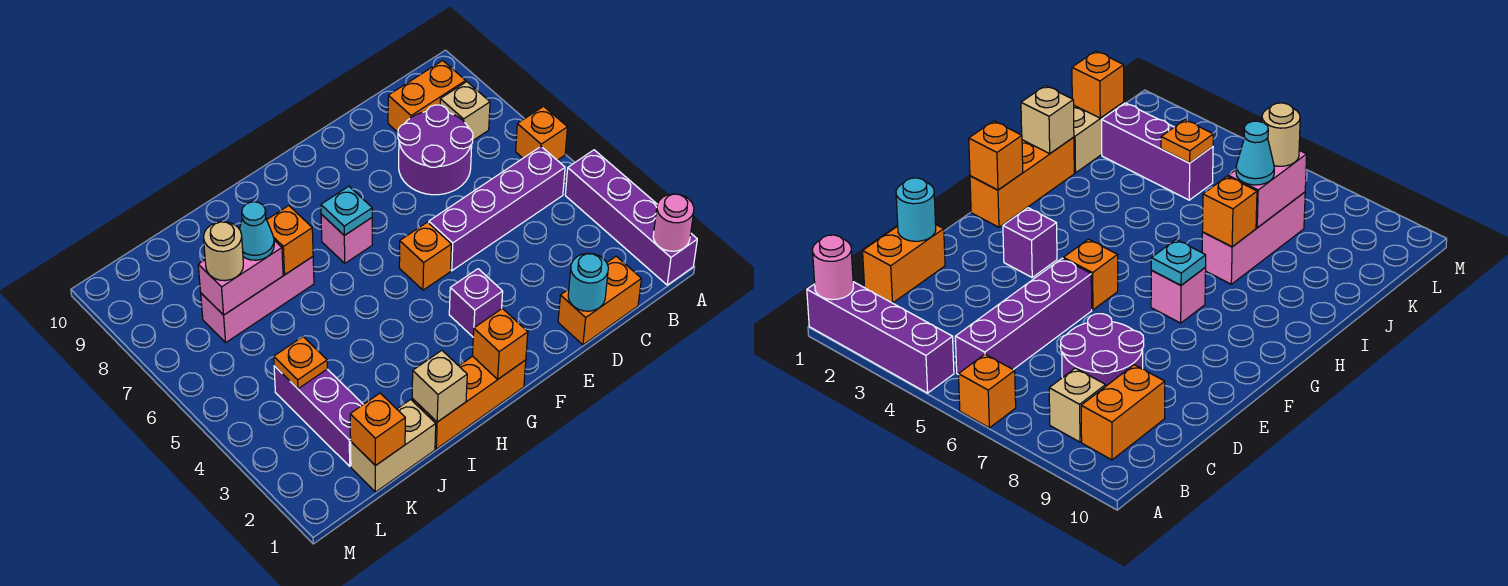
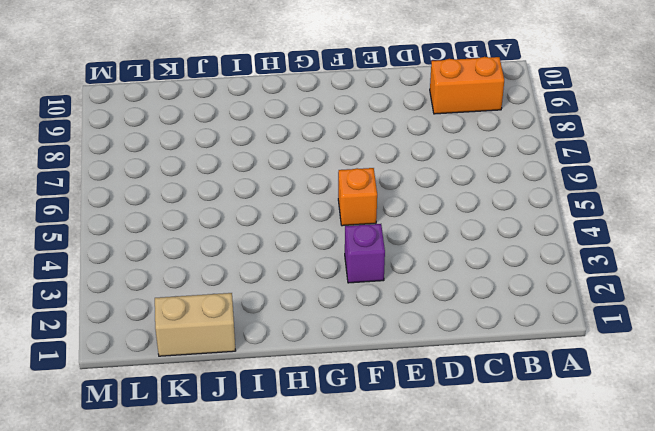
none -> purple 1x4 brick [565,150,697,285]
none -> orange 1x1 brick [516,106,567,160]
none -> purple 1x4 brick [429,147,565,271]

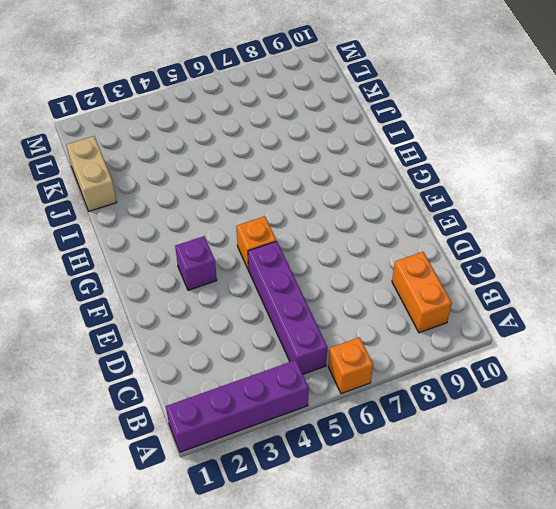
none -> tan 1x1 brick [440,82,490,140]
none -> orange 1x2 brick [558,256,641,345]
none -> purple 2x2 round brick [398,105,473,195]

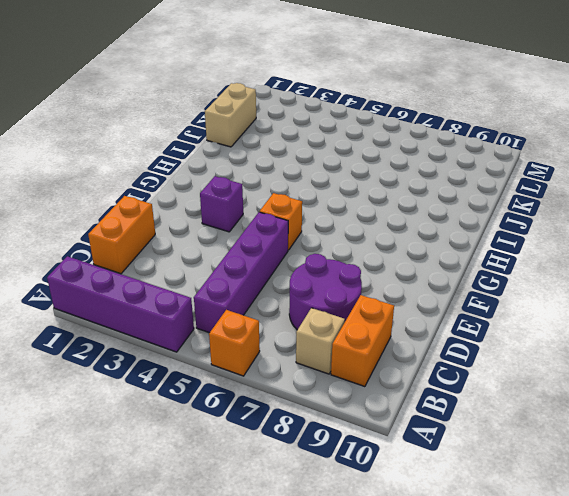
none -> orange 1x3 brick [412,356,526,449]
none -> pink 1x1 brick [321,214,372,263]
none -> pink 1x3 brick [201,257,314,342]

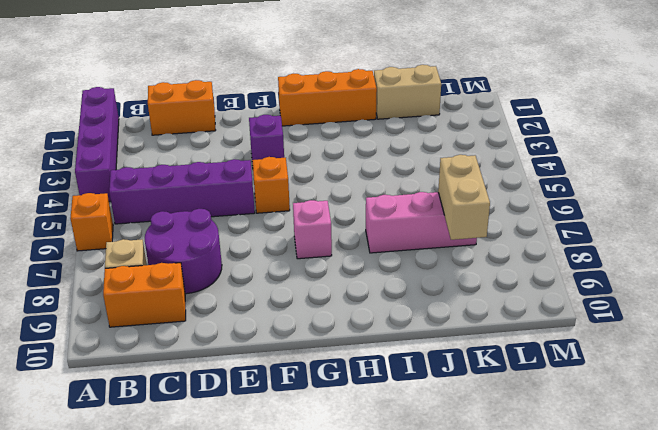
tan 1x2 brick [438,155,490,240] -> pink 1x2 brick [198,240,283,315]
none -> purple 1x3 brick [274,366,363,466]
none -> pink 1x1 round brick [653,194,694,251]
none -> cyan 1x1 round brick [568,253,608,311]

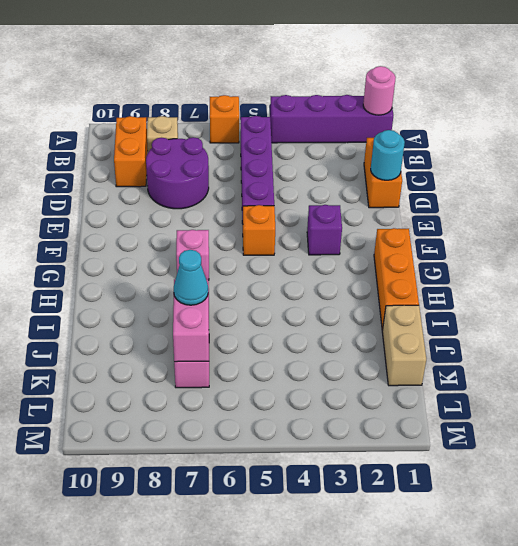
none -> purple 1x3 brick [274,366,363,466]
none -> orange 1x1 brick [473,308,528,379]
none -> cyan 1x1 plate [321,186,372,235]

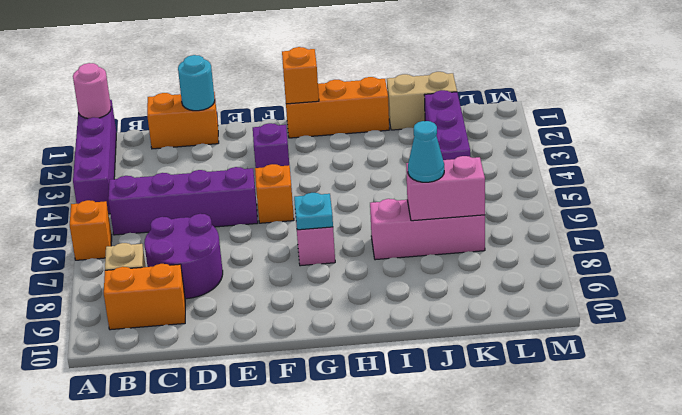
none -> tan 1x1 brick [412,350,467,422]
none -> orange 1x1 brick [267,206,313,275]
none -> orange 1x1 brick [350,393,405,466]

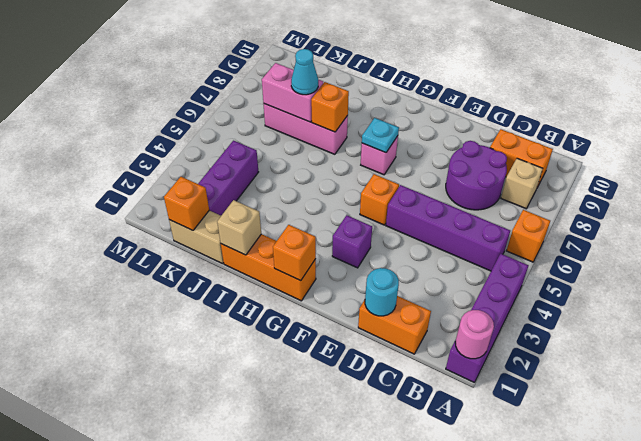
none -> orange 1x1 plate [274,337,327,389]
none -> tan 1x1 round brick [204,222,243,281]

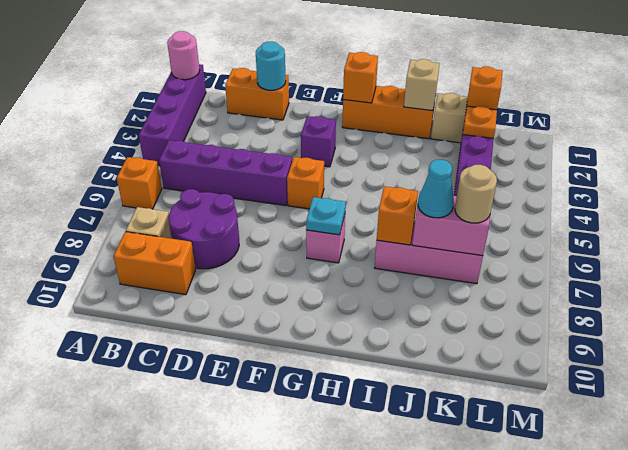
orange 1x1 plate [463,106,497,138] -> orange 1x1 plate moved to [274,337,327,389]

